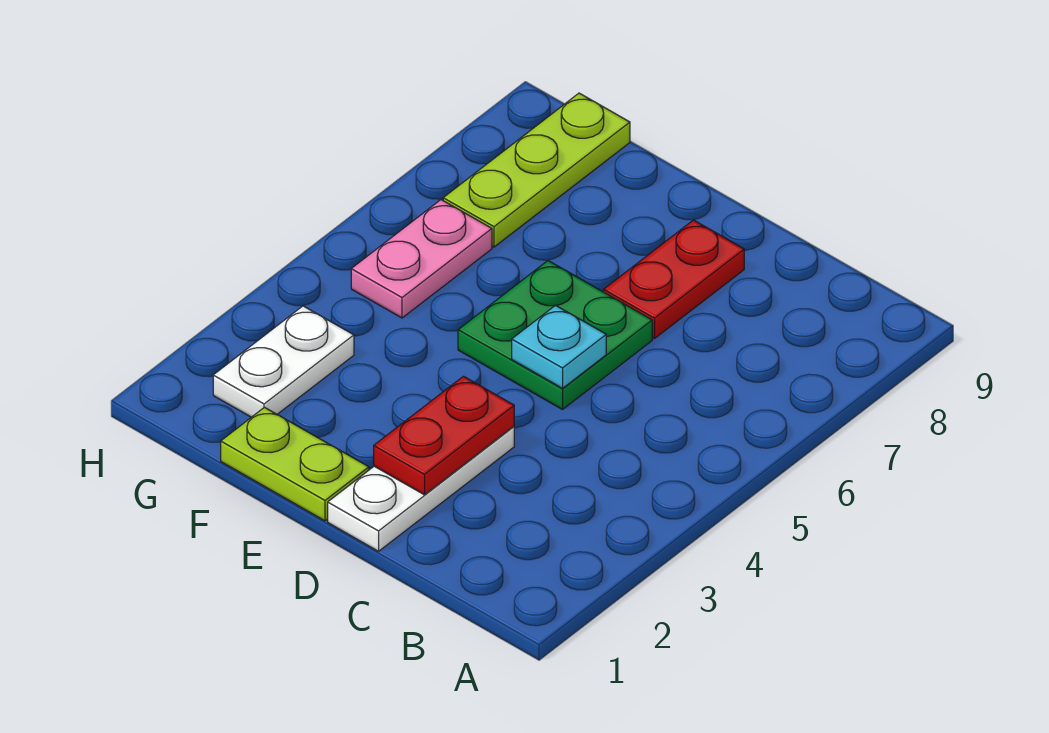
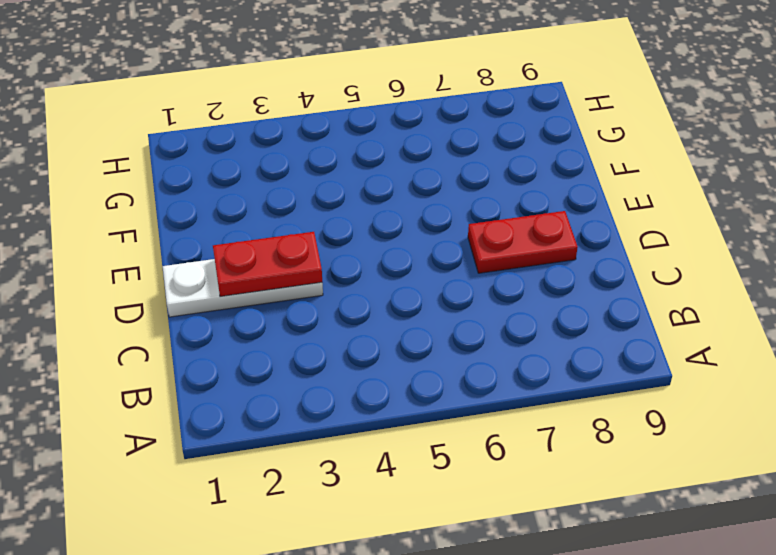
none -> green 2x2 plate [458,261,652,409]
none -> lime 1x2 plate [221,407,369,521]

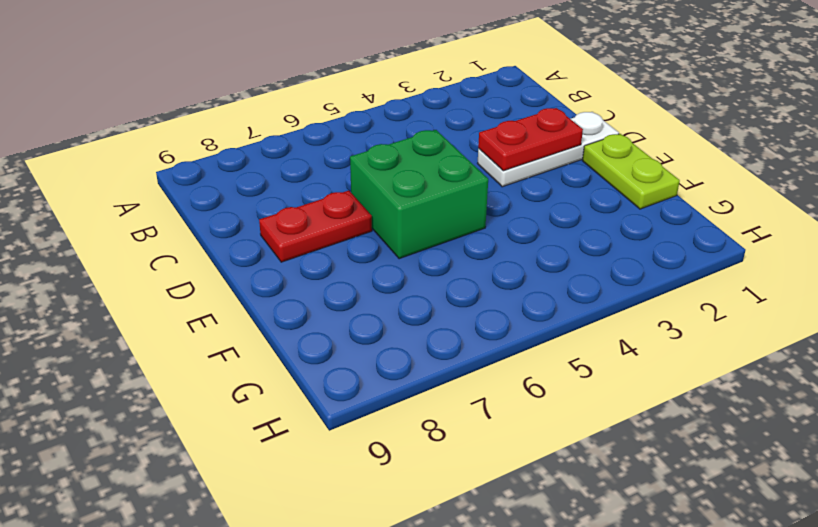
green 2x2 brick [350,130,488,259] -> green 2x2 plate [458,261,652,409]
none -> white 1x2 plate [213,306,354,417]
none -> pink 1x2 plate [351,200,492,318]

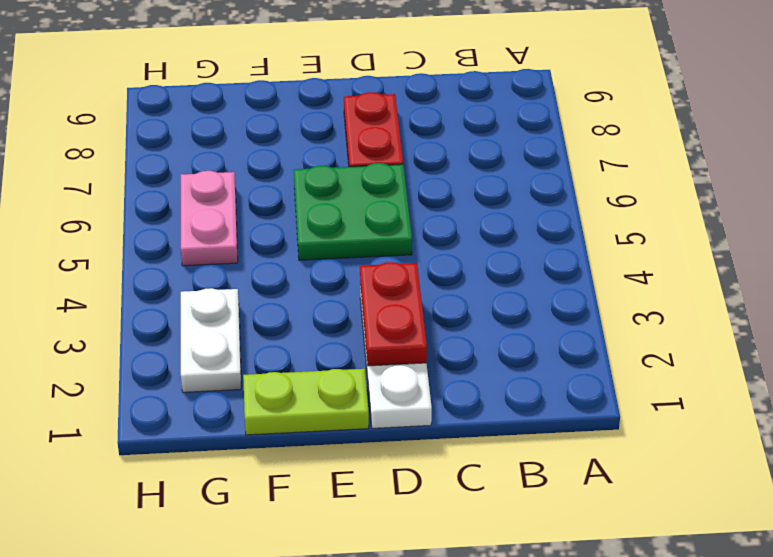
none -> lime 1x3 plate [443,93,630,247]
none -> cyan 1x1 plate [512,305,606,388]

